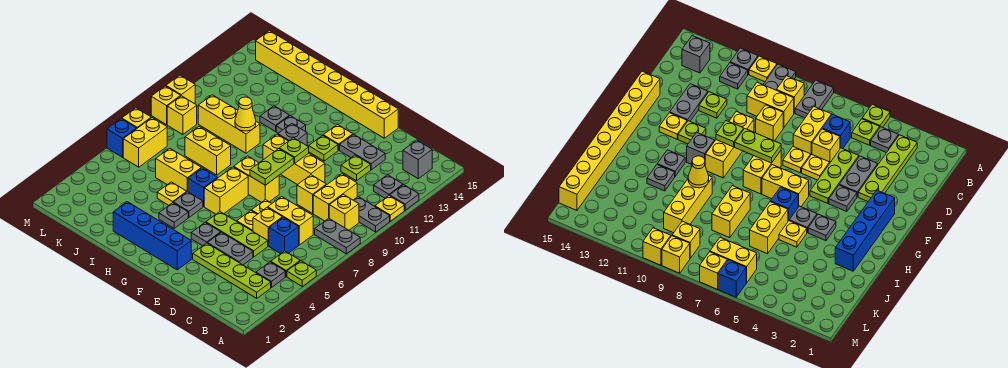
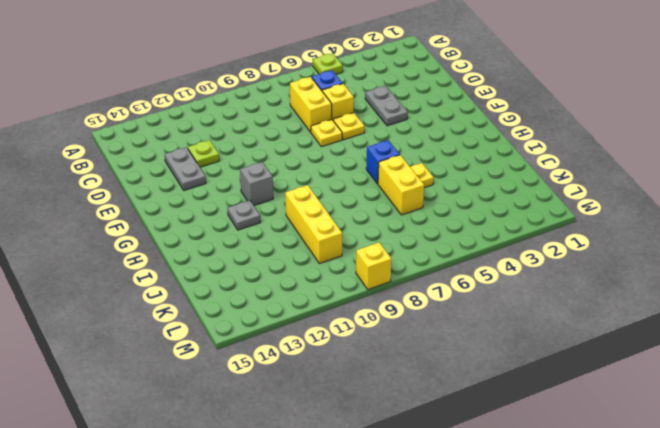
none -> grey 1x2 plate [315,218,360,254]
none -> grey 1x2 plate [354,197,390,232]
none -> yellow 1x1 plate [375,196,404,221]
none -> grey 1x1 plate [390,185,419,210]

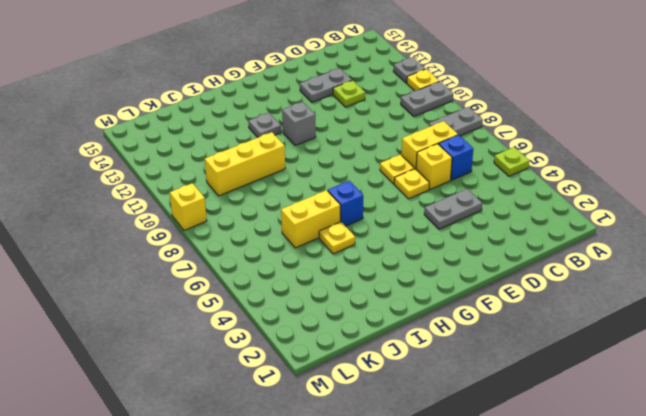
none -> lime 1x4 plate [193,243,271,298]
none -> grey 1x1 plate [256,262,285,288]
none -> lime 1x1 plate [271,251,300,277]
none -> yellow 1x1 brick [329,195,359,230]

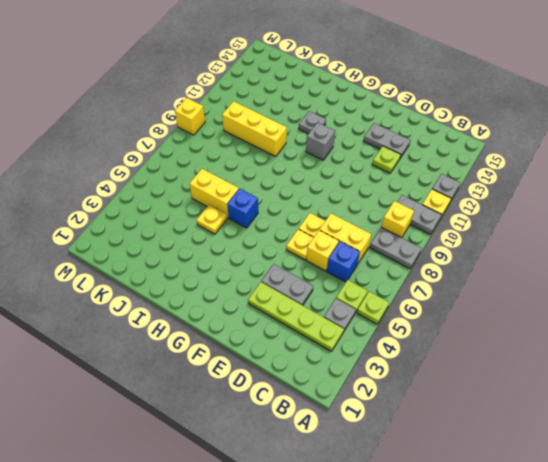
none -> grey 1x1 plate [374,175,403,198]
none -> grey 1x1 brick [403,140,432,179]
none -> yellow 1x2 brick [313,174,357,221]
none -> lime 1x3 plate [206,212,268,257]

